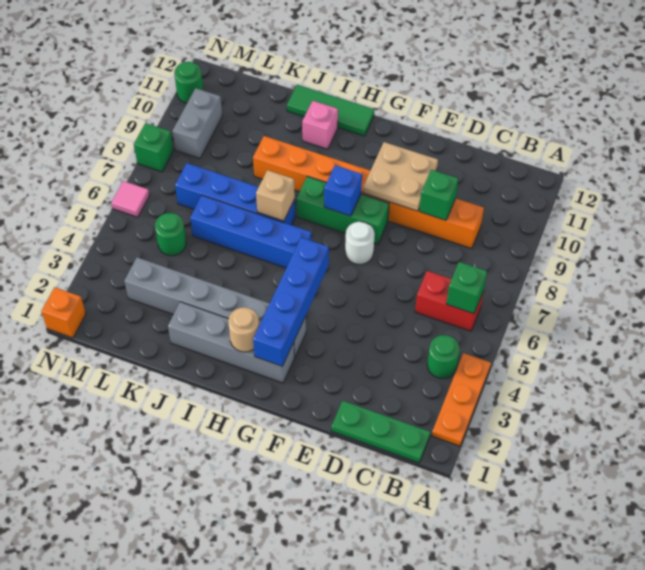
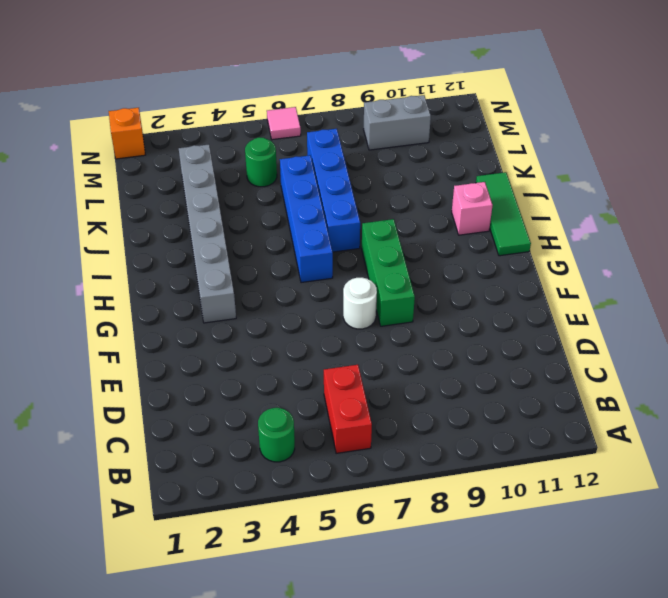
none -> orange 1x3 plate [432,353,491,446]
none -> green 1x3 plate [331,401,430,463]
none -> orange 1x8 brick [253,136,484,249]

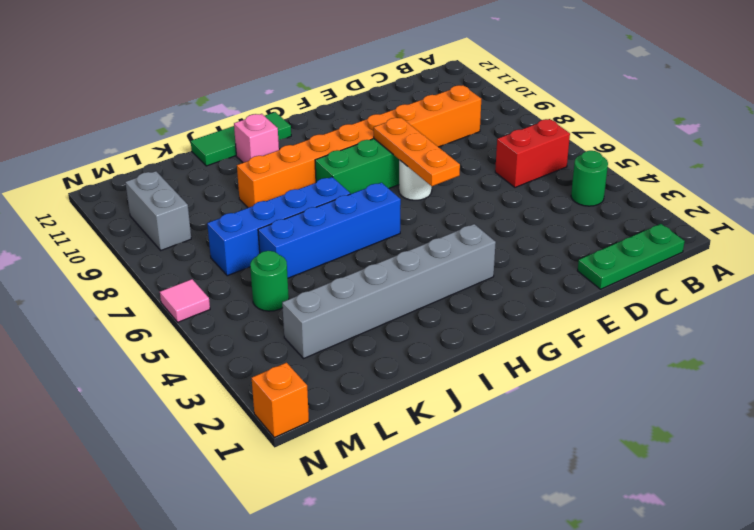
orange 1x3 plate [374,117,460,186] -> orange 1x3 plate moved to [432,353,491,446]
none -> grey 1x4 brick [168,302,294,383]
none -> green 1x1 brick [134,123,173,172]
none -> green 1x1 round brick [174,62,203,103]

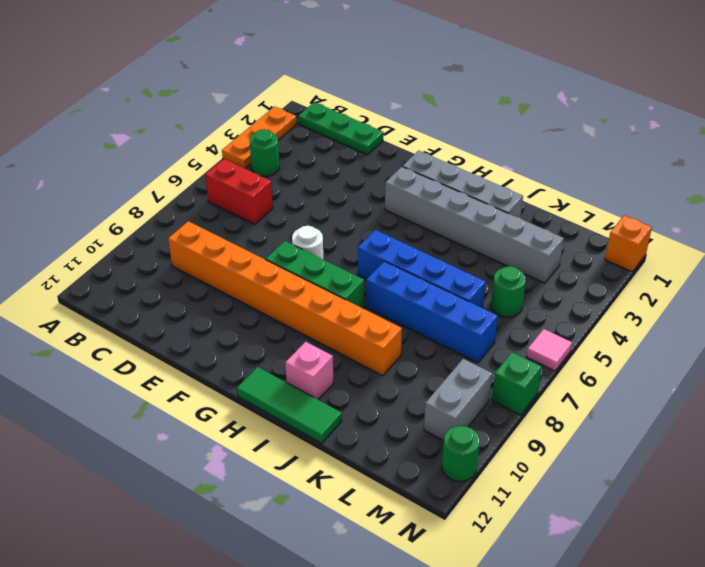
none -> green 1x1 brick [446,262,487,314]
none -> green 1x1 brick [419,170,458,220]
none -> tan 2x2 plate [363,142,438,211]

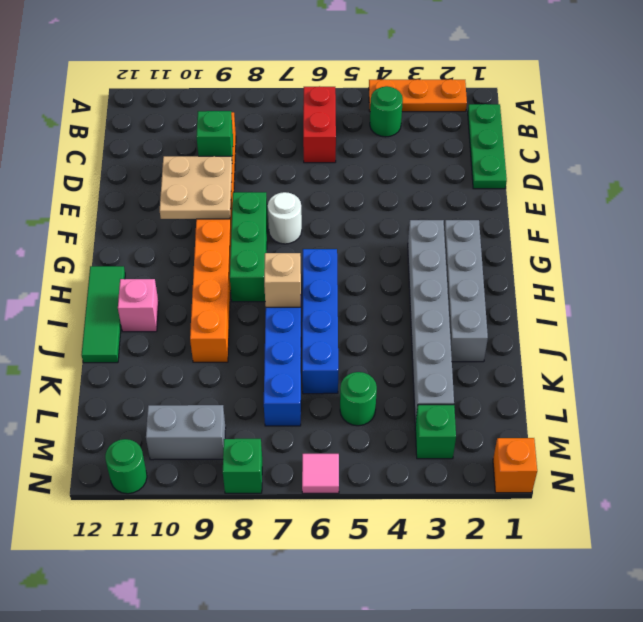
green 1x1 brick [415,405,456,459] -> green 1x1 brick moved to [446,262,487,314]
none -> blue 1x4 brick [253,237,329,366]
none -> blue 1x1 brick [324,165,362,216]
none -> tan 1x1 round brick [228,307,259,352]

